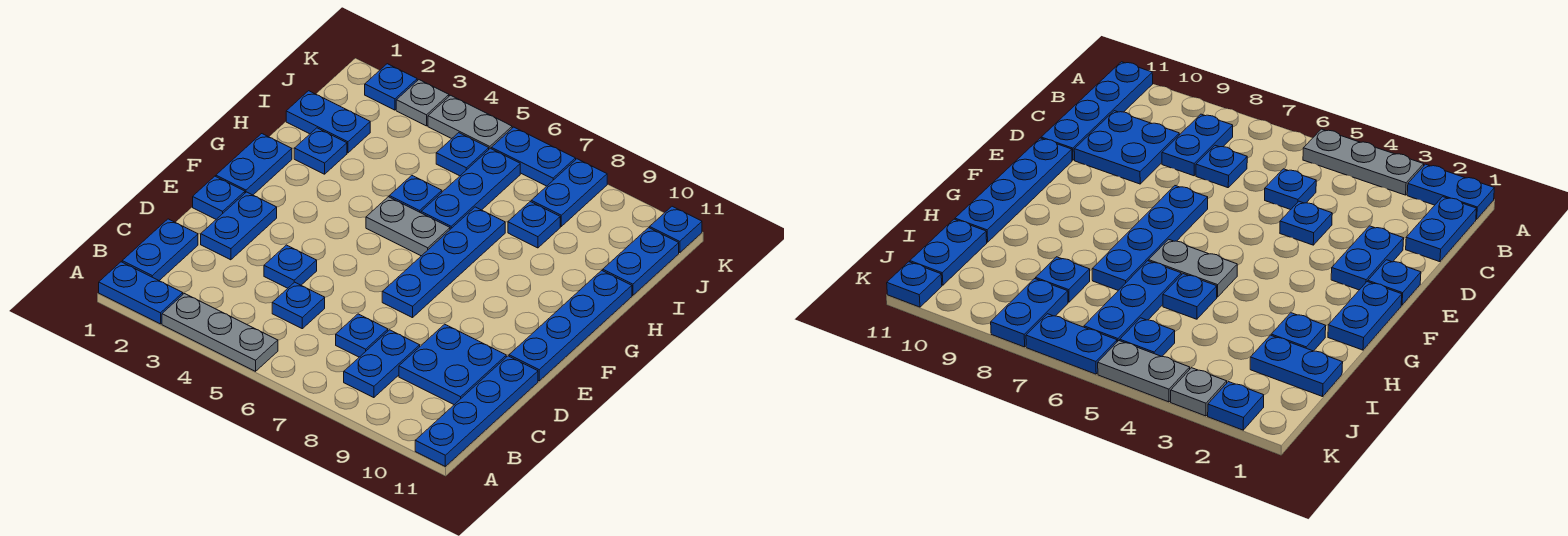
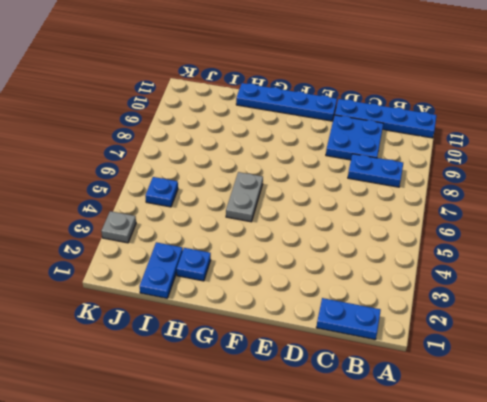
none -> blue 1x2 plate [99,262,183,324]
none -> grey 1x3 plate [162,294,278,371]
none -> blue 1x1 plate [272,282,325,329]

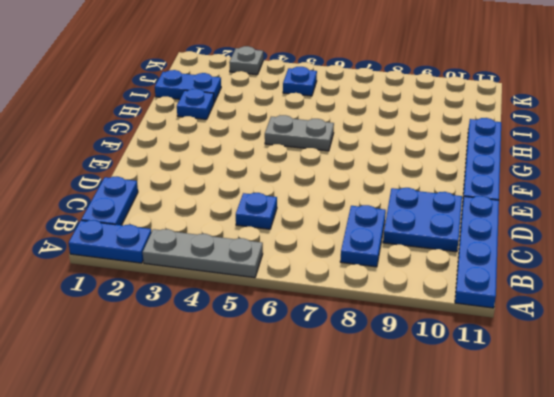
none -> blue 1x1 plate [336,314,388,357]
none -> blue 1x2 plate [201,192,277,260]
none -> blue 1x1 plate [264,245,317,288]

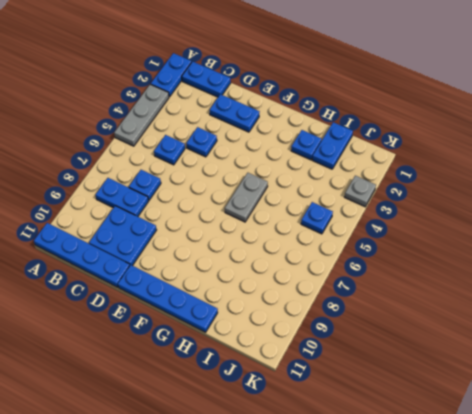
none -> blue 1x1 plate [193,176,245,219]
none -> blue 1x4 plate [382,207,505,318]
none -> blue 1x2 plate [216,134,292,195]

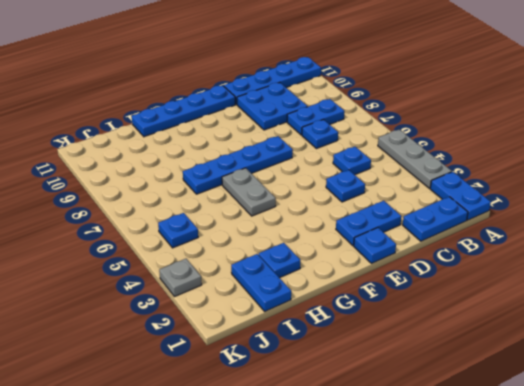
none -> blue 1x2 plate [216,134,292,195]
none -> blue 1x1 plate [389,176,442,213]
none -> blue 1x3 plate [421,148,520,229]

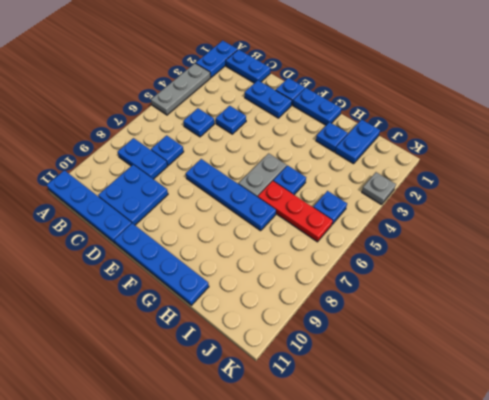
red 1x3 plate [258,181,333,242] -> blue 1x3 plate [421,148,520,229]
none -> blue 1x1 plate [508,202,560,248]
none -> blue 1x2 plate [603,228,679,295]
none -> blue 1x2 plate [531,159,607,226]

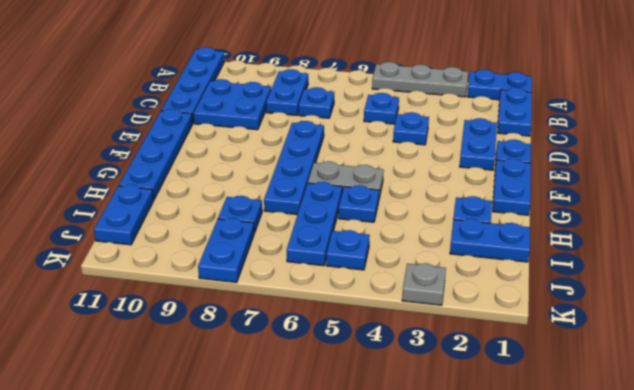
none -> blue 1x1 plate [365,64,417,110]
none -> grey 1x2 plate [428,95,512,149]
none -> blue 1x2 plate [491,127,576,186]

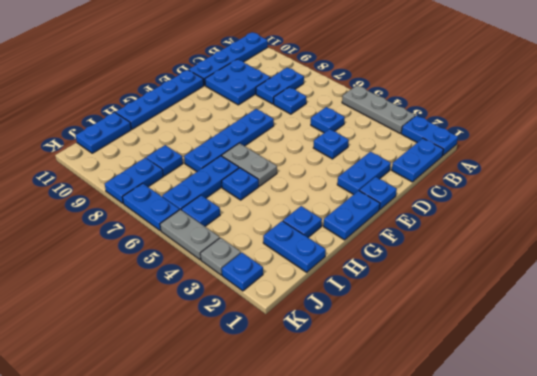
none -> blue 1x1 plate [650,206,702,253]

